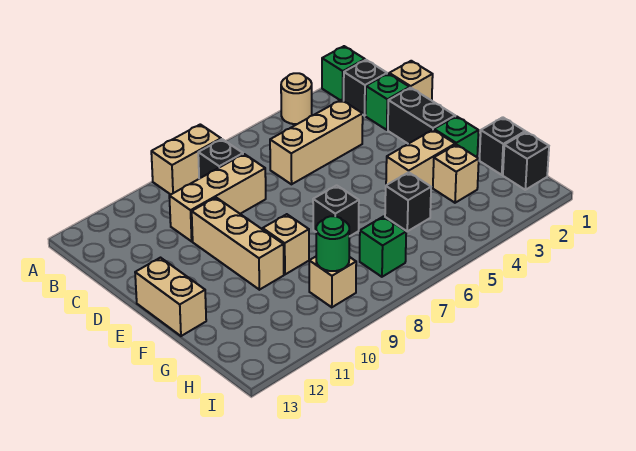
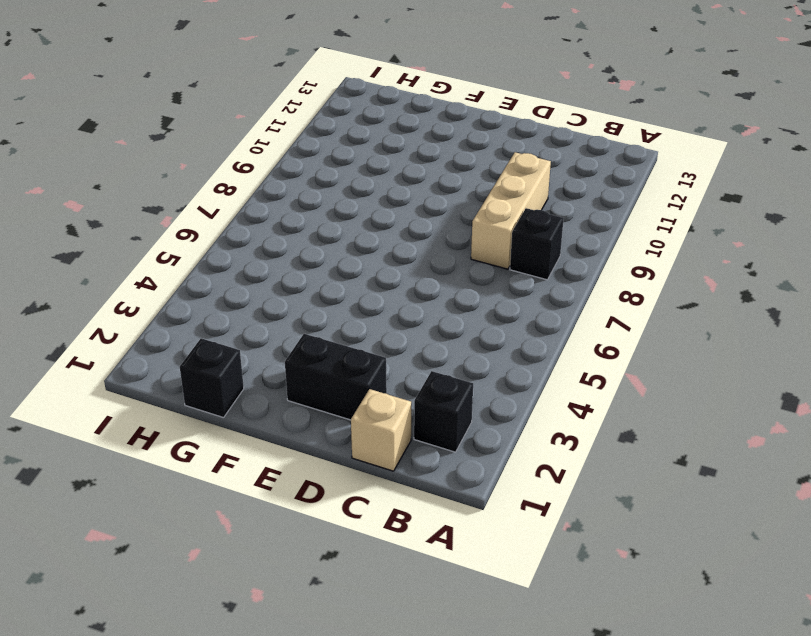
none -> green 1x1 brick [322,46,365,101]
none -> tan 1x1 round brick [281,73,312,124]
none -> tan 1x2 brick [151,124,221,194]

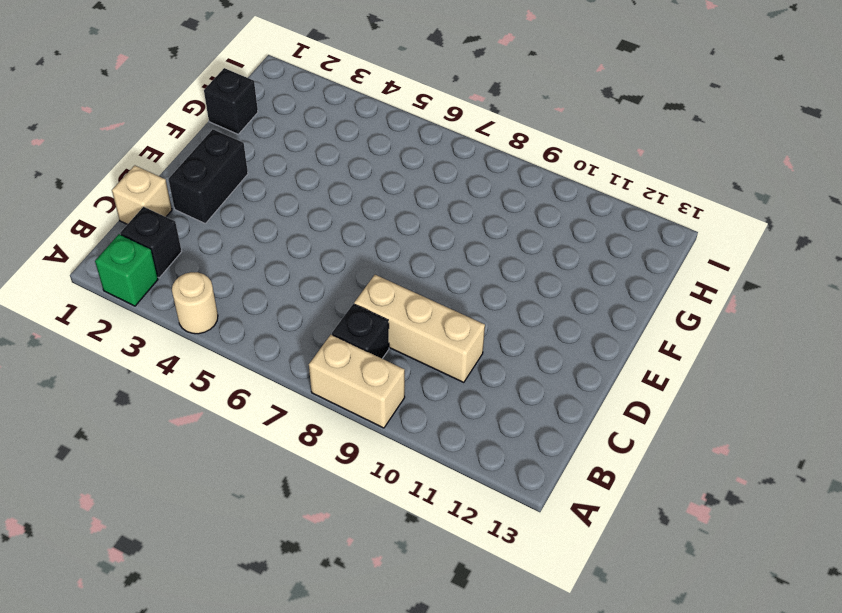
none -> green 1x1 brick [366,74,410,130]
none -> tan 1x3 brick [270,100,363,184]
none -> tan 1x3 brick [192,198,284,290]

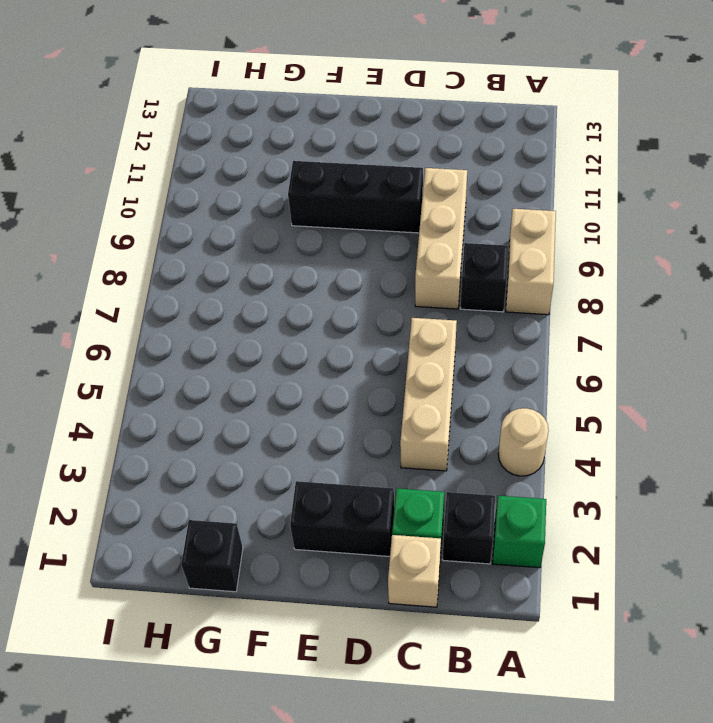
black 1x3 brick [288,161,423,233] -> tan 1x3 brick [192,198,284,290]
none -> tan 1x2 brick [135,258,206,336]
none -> green 1x1 brick [434,116,479,157]
none -> tan 1x2 brick [386,130,455,188]

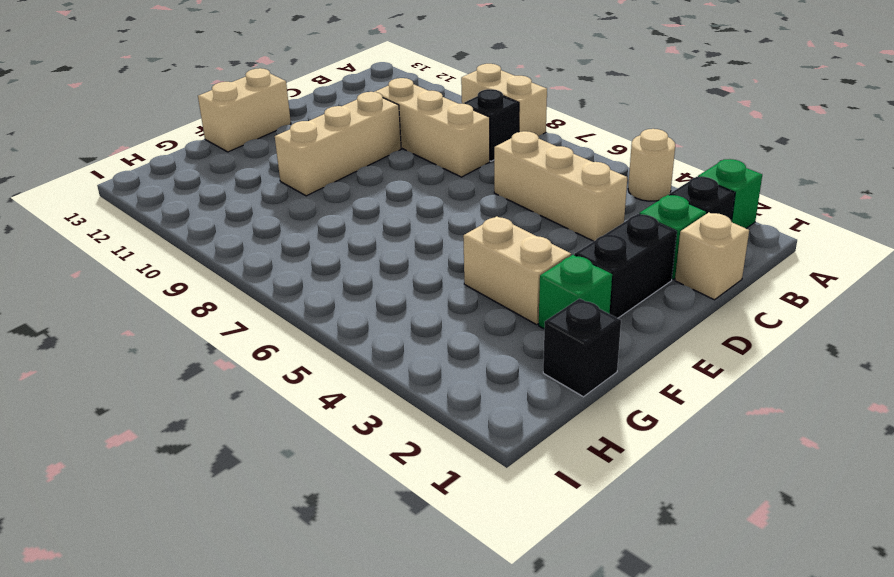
none -> black 1x1 brick [313,185,359,237]
none -> tan 1x1 brick [263,214,309,274]
none -> tan 1x1 brick [433,144,479,203]

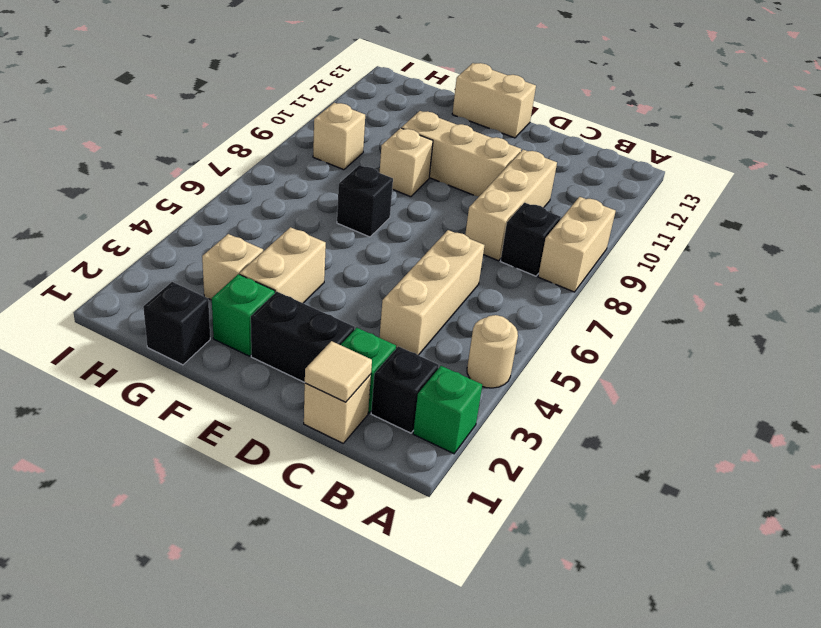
tan 1x1 tile [305,341,372,402] -> none
none -> black 1x1 brick [385,172,431,231]
none -> black 1x1 brick [503,132,549,190]
none -> green 1x1 brick [360,217,406,277]

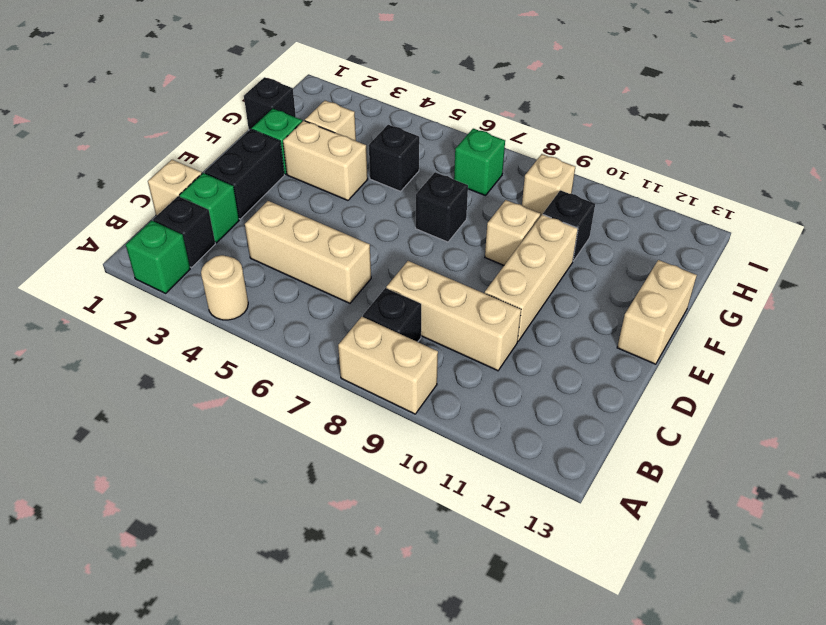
black 1x1 brick [543,190,595,261] -> black 1x1 brick moved to [503,132,549,190]
none -> green 1x1 round brick [316,216,349,271]

